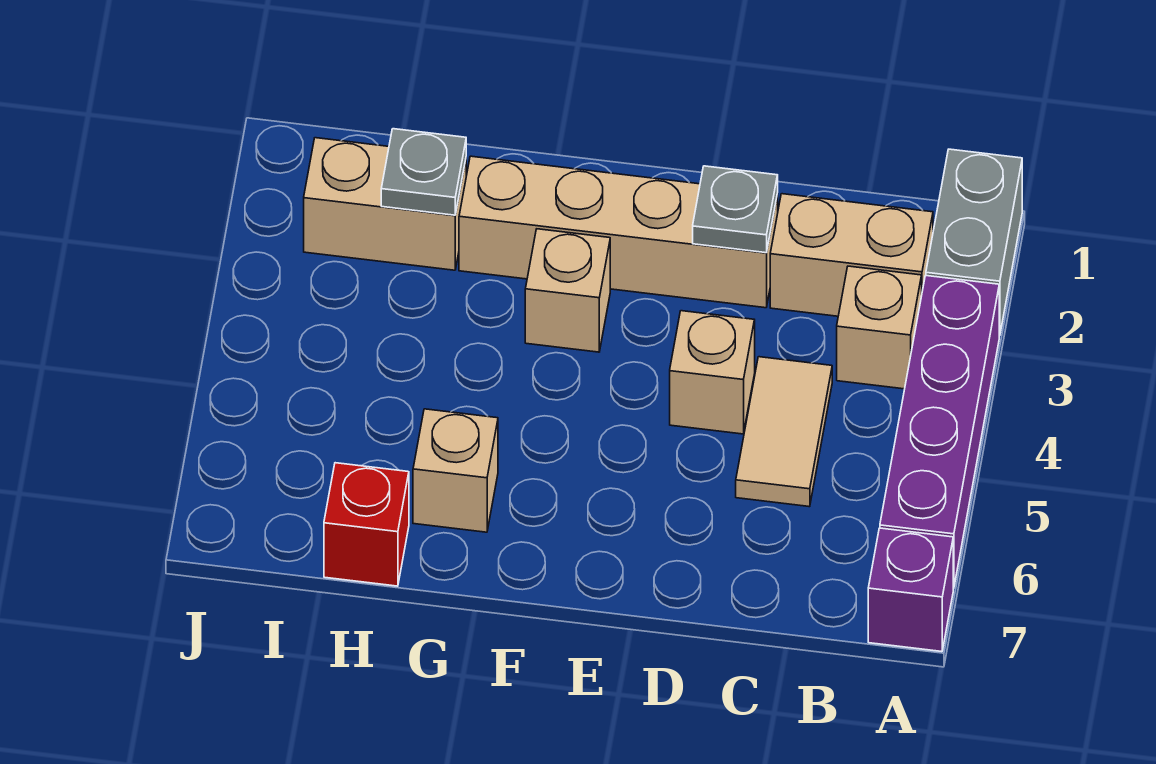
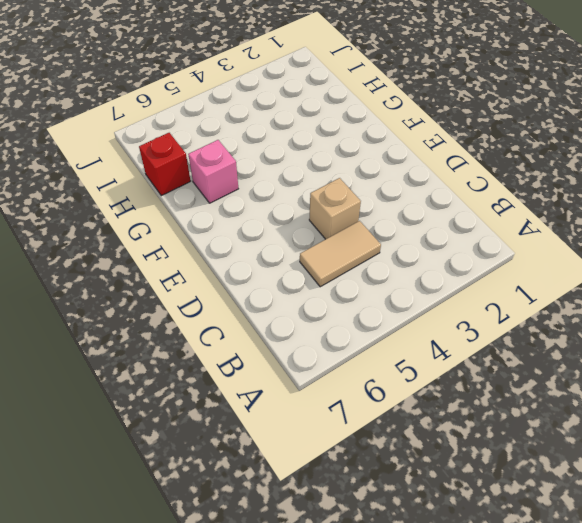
pink 1x1 brick [188,140,238,203] -> tan 1x1 brick [413,409,498,532]
none -> grey 1x2 brick [926,149,1022,336]
none -> purple 1x4 brick [880,276,999,588]
none -> purple 1x1 brick [868,528,953,652]

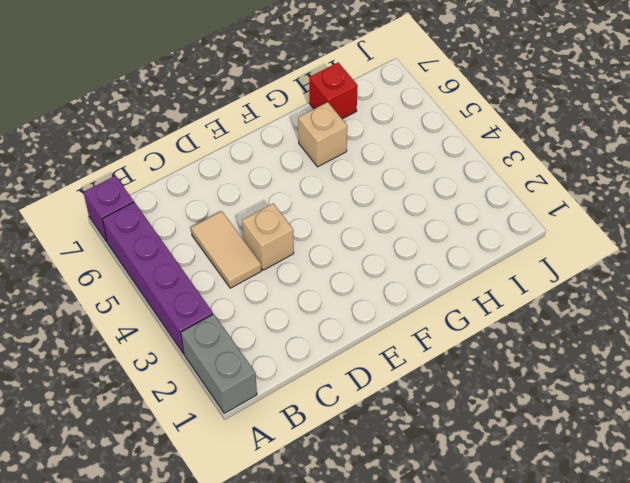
none -> tan 1x2 brick [770,194,933,316]
none -> tan 1x1 brick [837,266,922,389]
none -> tan 1x4 brick [459,156,778,308]

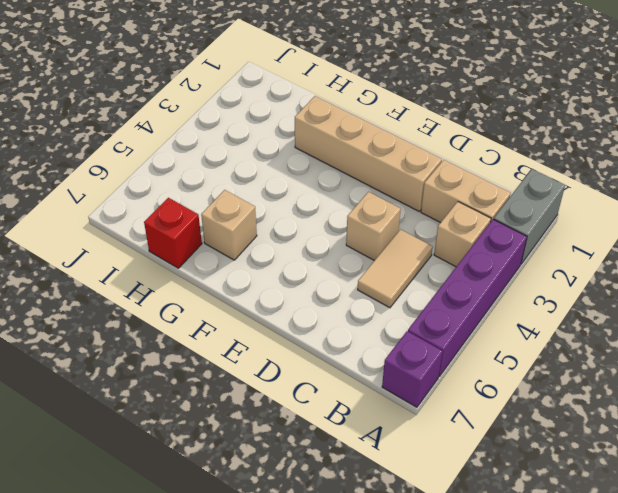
none -> tan 1x1 brick [525,229,610,352]
none -> tan 1x2 brick [304,138,466,270]
none -> grey 1x1 plate [693,166,778,253]

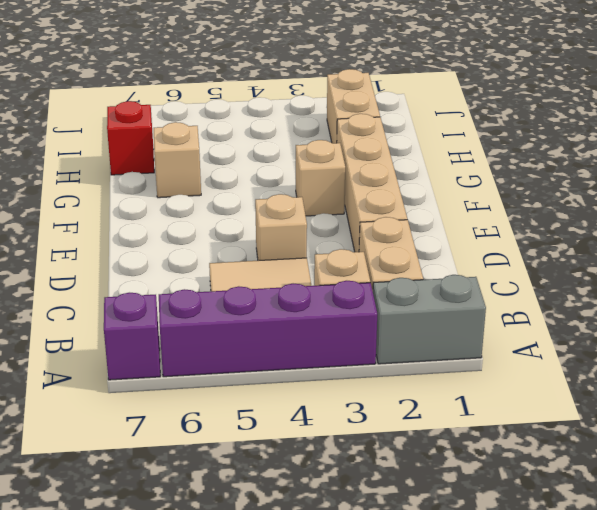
none -> grey 1x1 plate [693,166,778,253]
none -> grey 1x1 plate [381,129,466,215]

